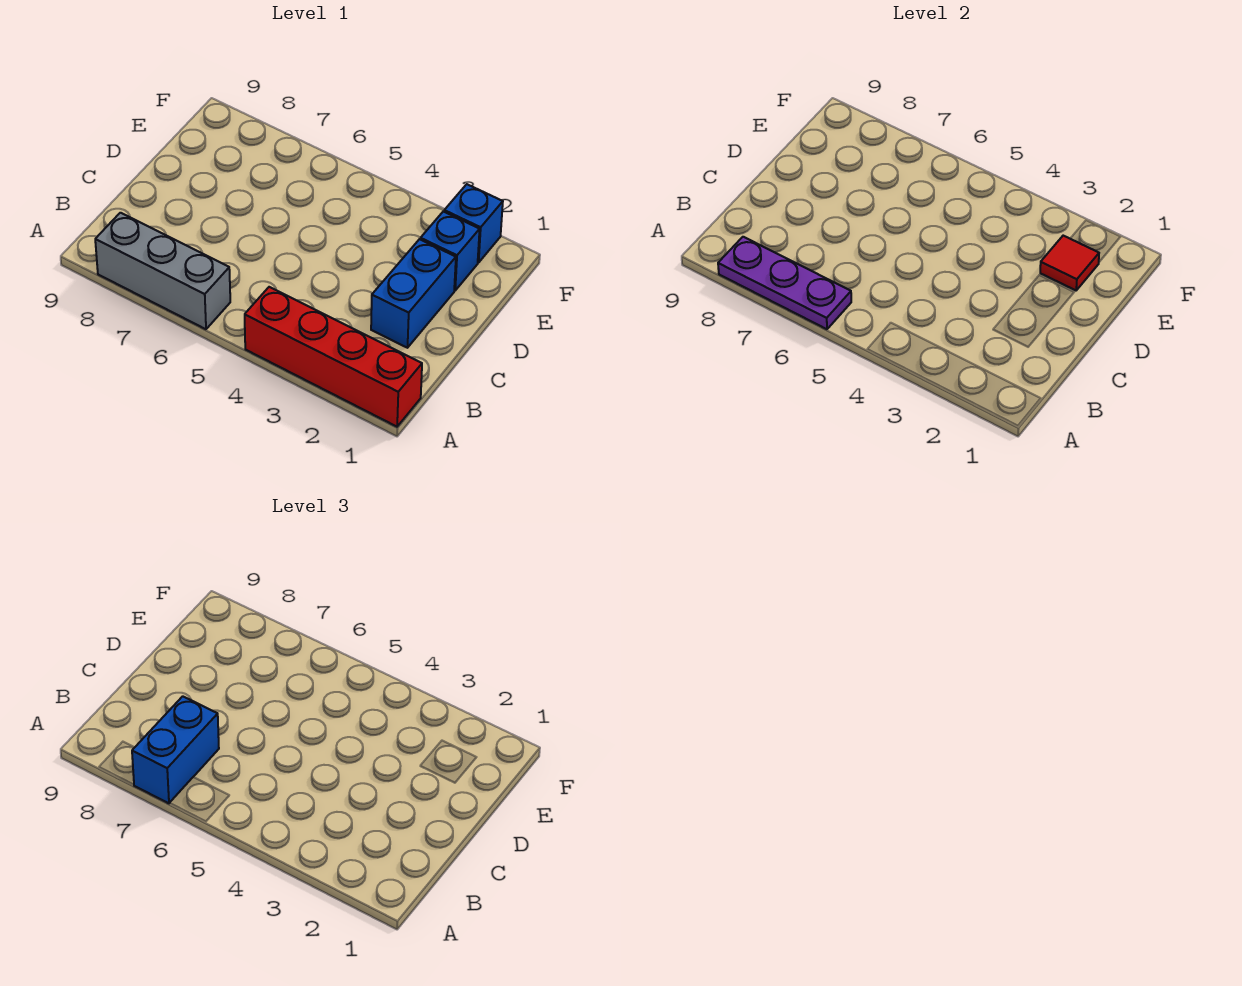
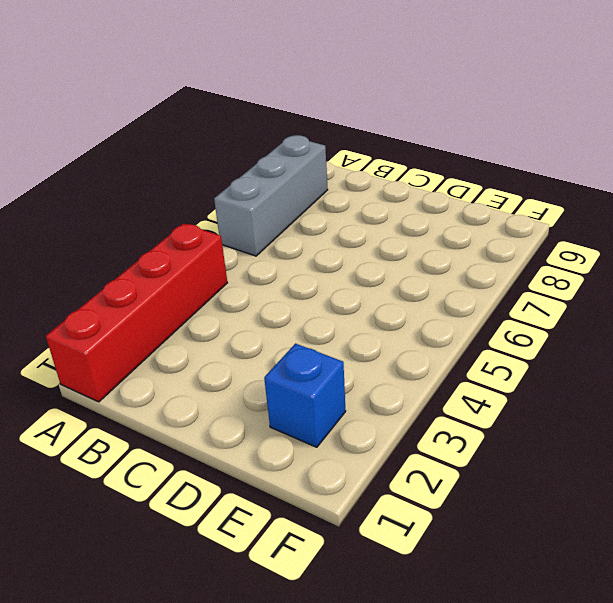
none -> blue 1x2 brick [371,239,456,348]
none -> blue 1x1 brick [444,184,503,263]

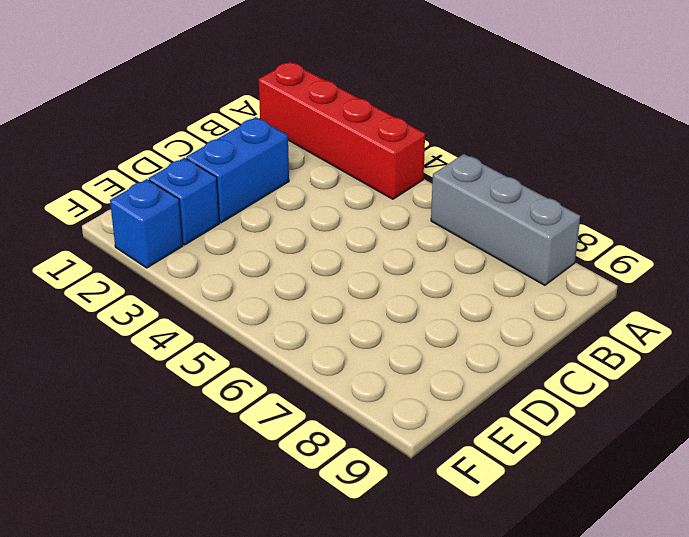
none -> purple 1x3 plate [718,237,851,329]
none -> red 1x1 tile [1040,236,1099,290]

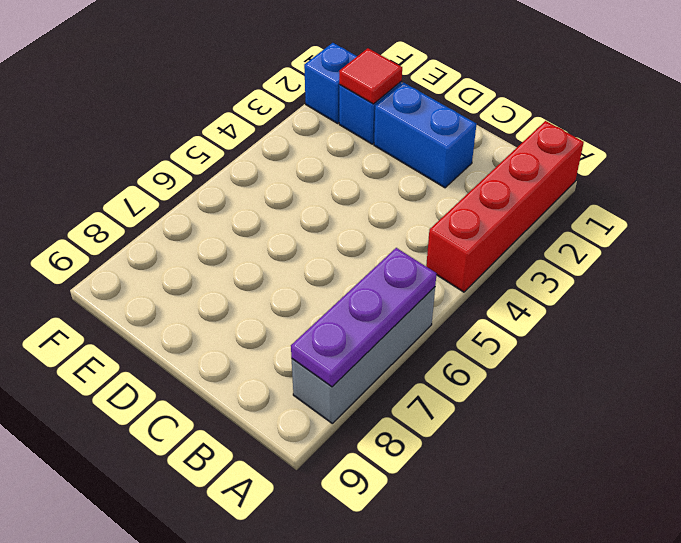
none -> blue 1x2 brick [132,696,219,803]

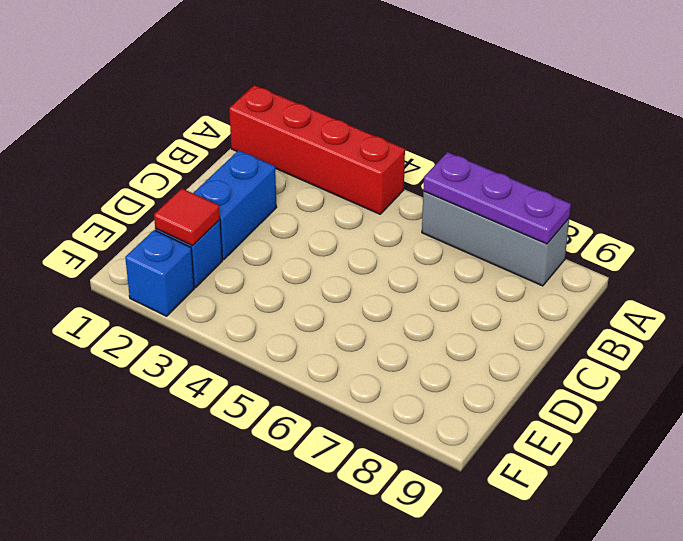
none -> blue 1x2 brick [132,696,219,803]

